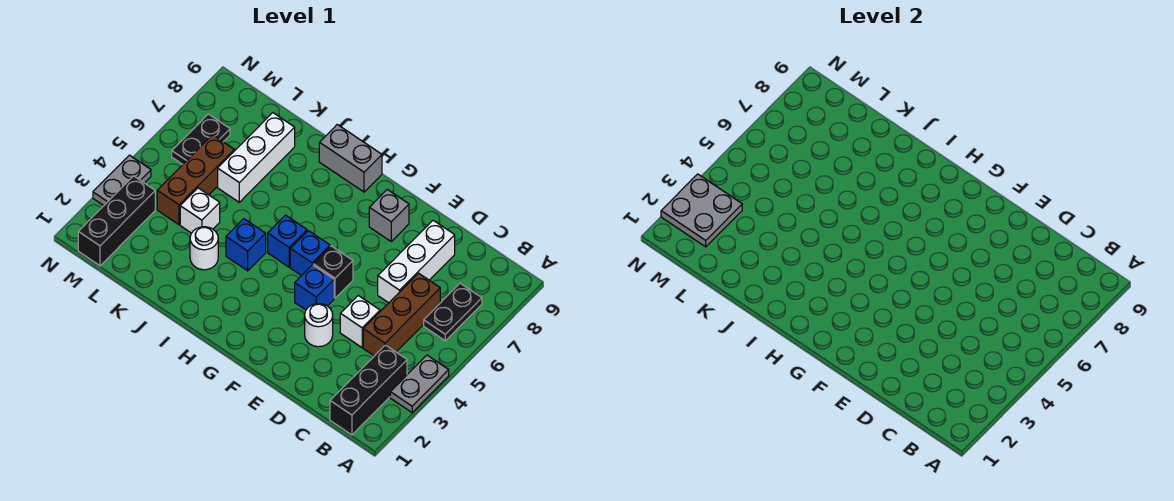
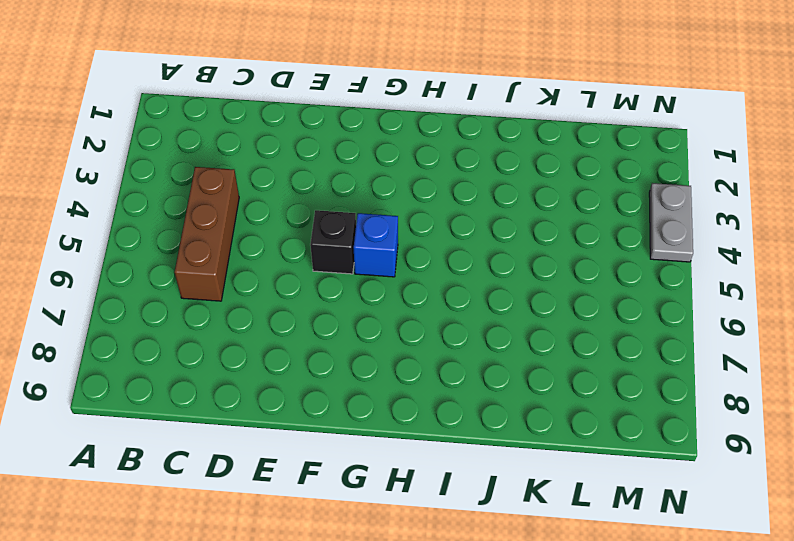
none -> grey 1x2 plate [390,355,449,413]
none -> black 1x3 brick [330,345,407,435]
none -> black 1x2 plate [424,283,482,341]

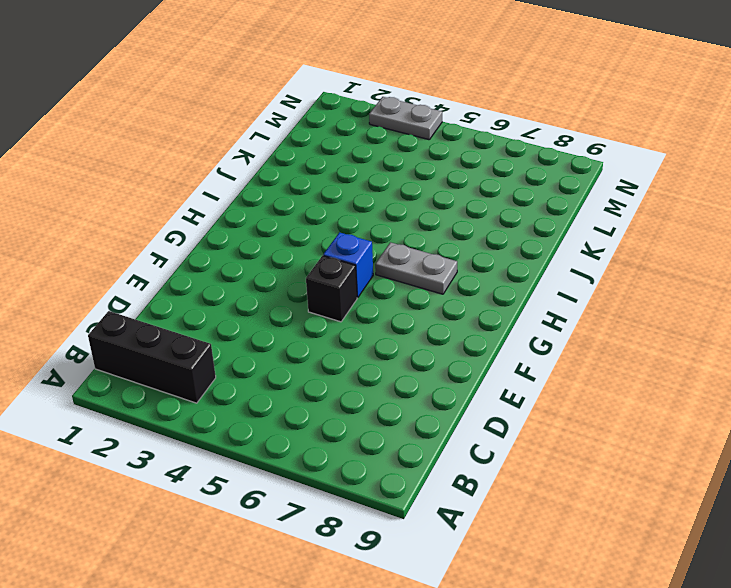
grey 1x2 plate [375,242,457,294] -> grey 1x2 plate moved to [390,355,449,413]
none -> black 1x2 plate [424,283,482,341]
none -> brown 1x3 brick [363,273,440,356]
none -> white 1x1 brick [340,296,380,348]

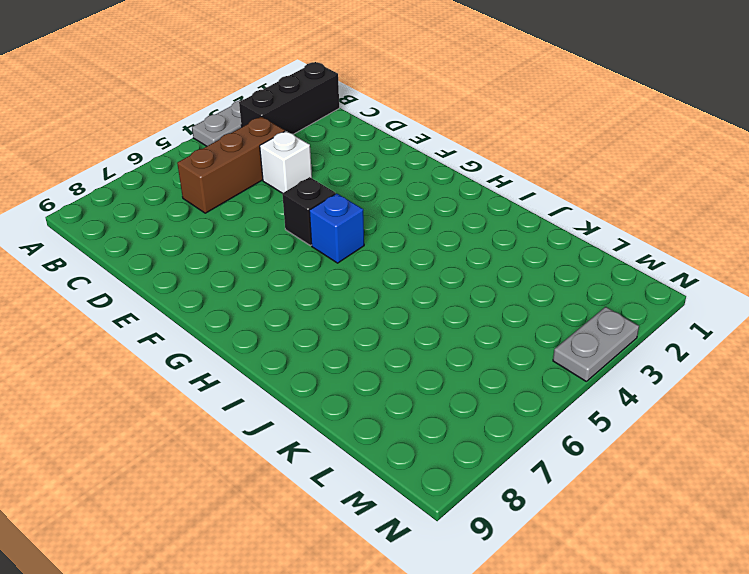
none -> black 1x2 plate [424,283,482,341]
none -> white 1x3 brick [378,220,455,303]
none -> white 1x1 round brick [305,304,333,347]

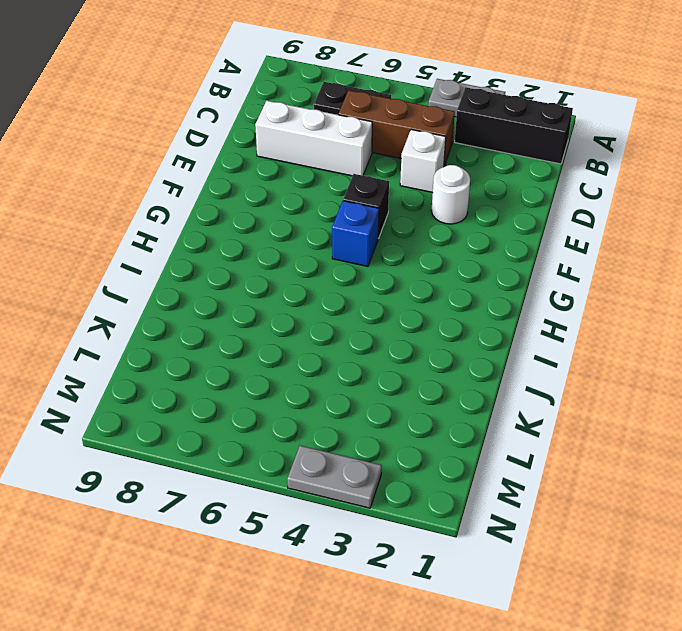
none -> blue 1x1 brick [295,265,334,310]
none -> grey 1x1 brick [369,189,409,241]
none -> blue 1x1 brick [268,215,307,267]

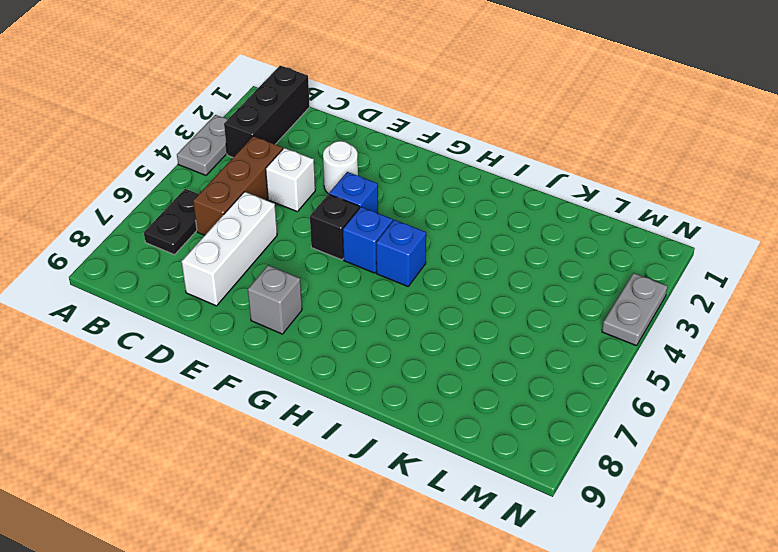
none -> grey 1x2 brick [319,125,382,192]
none -> blue 1x1 brick [226,219,266,271]
none -> white 1x1 round brick [190,227,218,270]

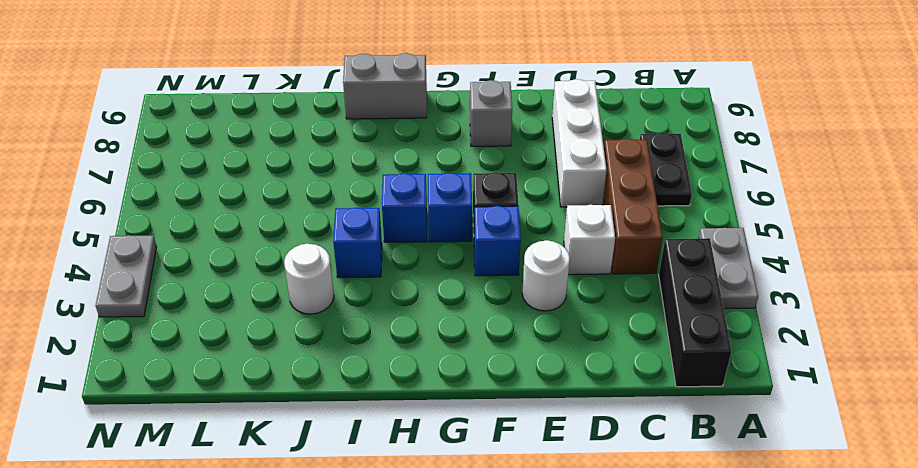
none -> white 1x1 brick [180,188,220,233]
none -> white 1x3 brick [218,113,295,202]
none -> brown 1x3 brick [157,135,234,225]

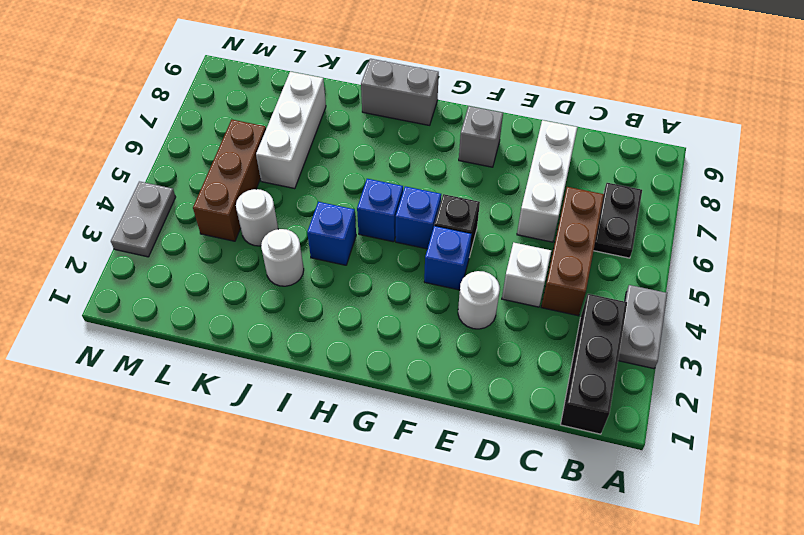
white 1x1 round brick [236,189,278,246] -> white 1x1 brick [180,188,220,233]
none -> black 1x3 brick [78,176,155,266]
none -> black 1x2 plate [172,114,230,164]
none -> grey 2x2 plate [661,174,742,247]

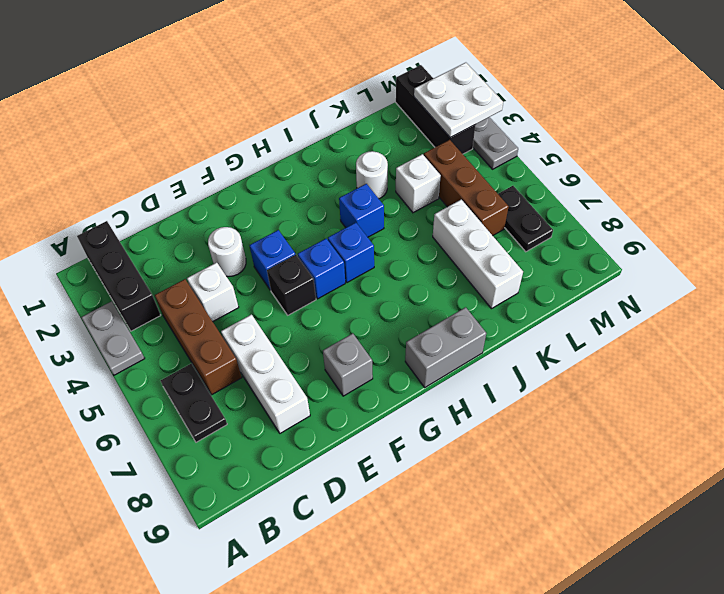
white 2x2 plate [414,63,503,137] -> grey 2x2 plate [661,174,742,247]

